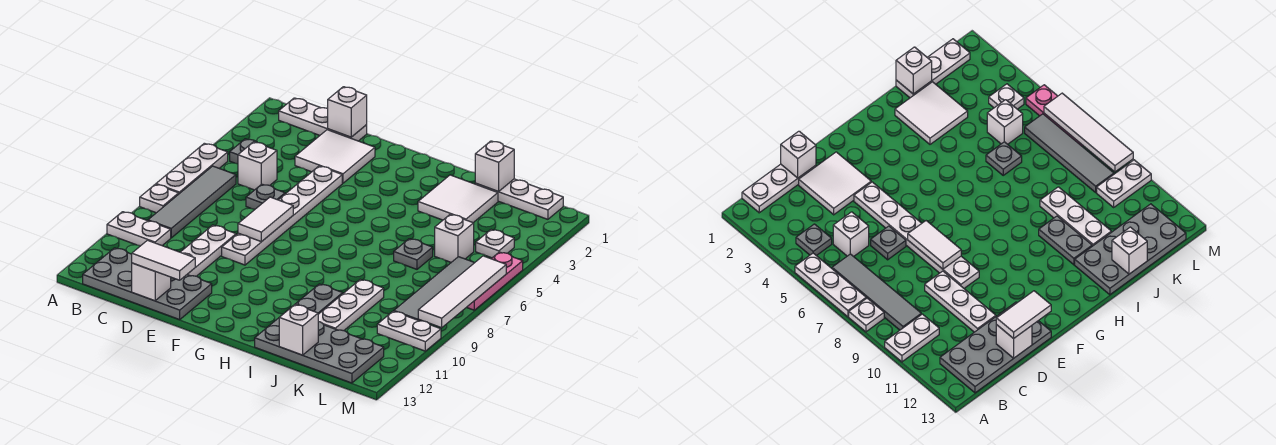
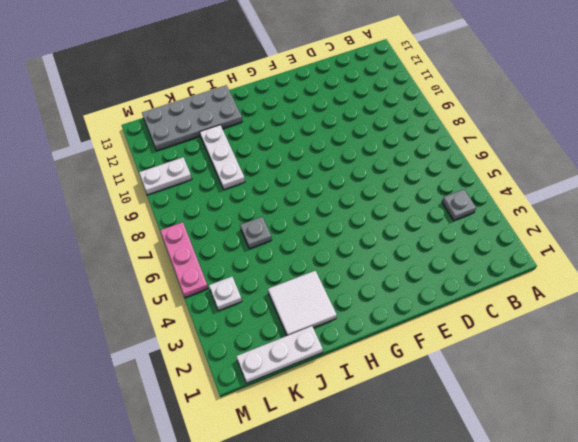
none -> white 1x3 plate [156,143,228,194]
none -> white 1x1 plate [140,184,179,213]
none -> white 1x2 plate [107,212,171,246]
none -> white 1x3 plate [279,98,367,141]

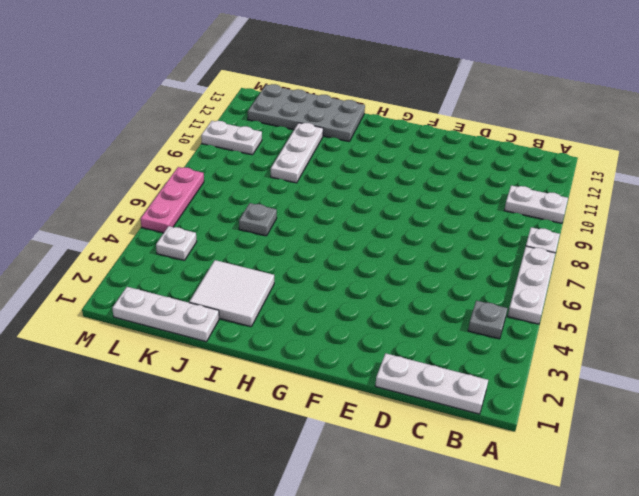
none -> grey 1x4 tile [148,166,236,238]
none -> grey 2x4 plate [83,248,212,320]
none -> white 1x1 brick [238,142,277,190]
none -> white 2x2 tile [295,130,375,183]

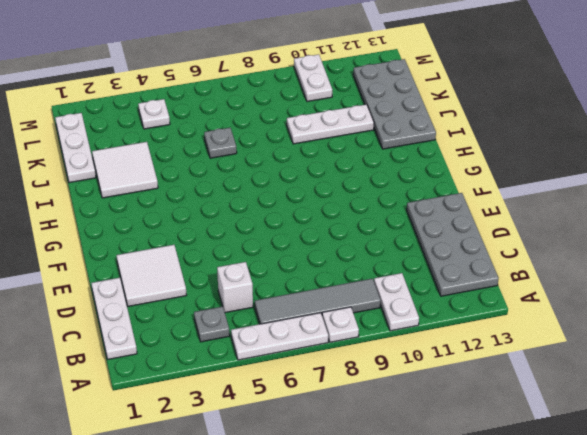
none -> grey 1x1 plate [246,184,285,209]
none -> white 1x3 plate [181,225,236,276]
none -> white 1x6 plate [222,166,342,265]
none -> grey 1x2 plate [295,284,343,314]

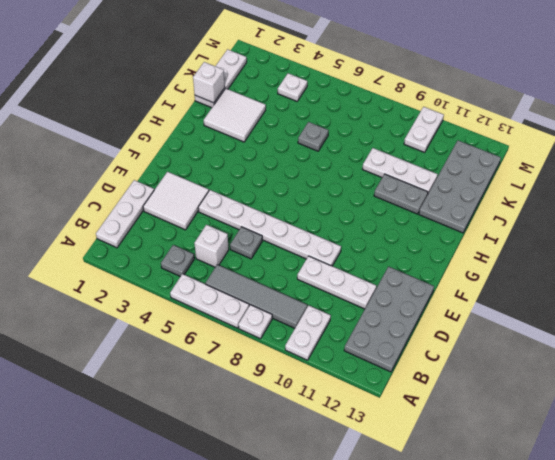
none -> white 1x1 brick [435,214,474,262]
none -> grey 1x4 tile [394,257,474,321]
none -> pink 1x3 plate [467,252,523,310]
none -> white 1x1 brick [328,87,367,137]

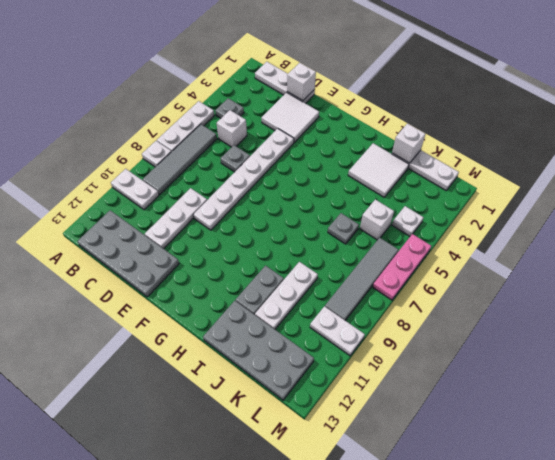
none -> white 1x1 brick [132,263,171,301]
none -> white 1x2 tile [238,197,293,242]
none -> white 1x1 brick [279,305,318,355]
none -> white 1x4 tile [418,256,506,328]

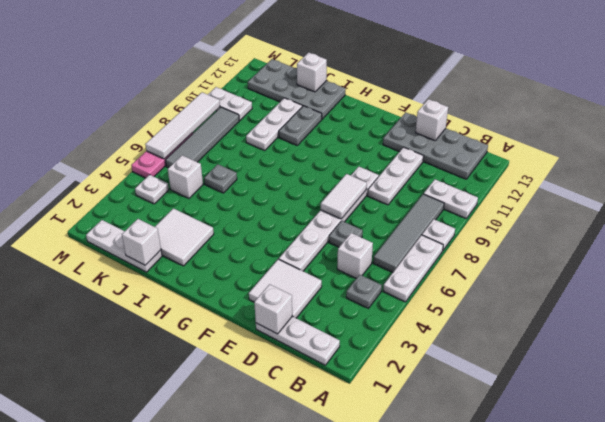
none -> white 1x2 tile [132,240,195,280]

